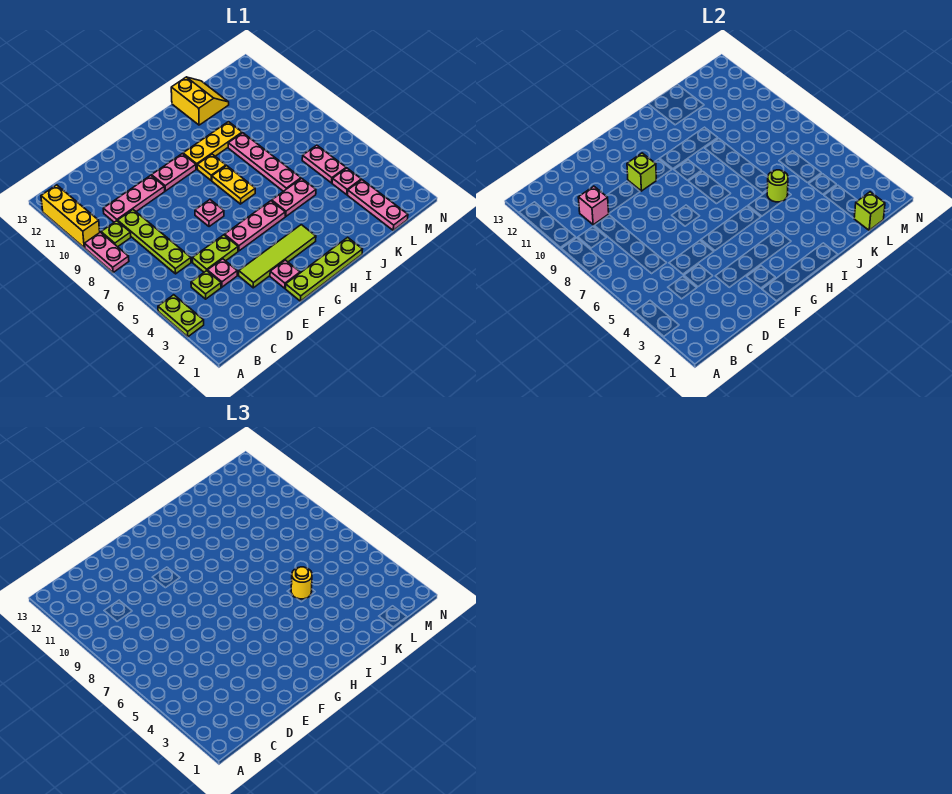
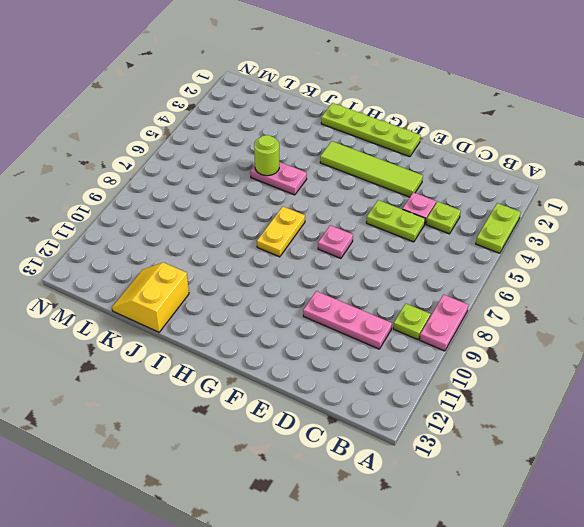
none -> yellow 1x3 brick [41,185,100,248]
none -> lime 1x4 plate [118,210,191,274]
none -> pink 1x1 plate [270,260,300,288]

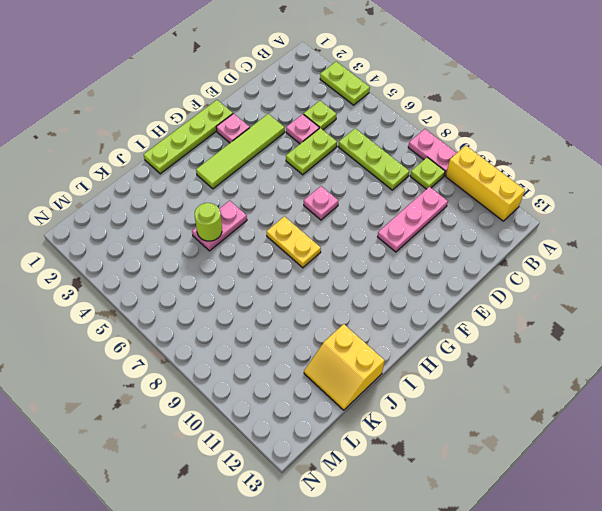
lime 1x3 plate [338,128,409,190] -> lime 1x4 plate [118,210,191,274]
none -> pink 1x3 plate [225,201,285,251]
none -> pink 1x2 plate [152,154,196,191]
none -> yellow 1x1 plate [197,154,226,180]

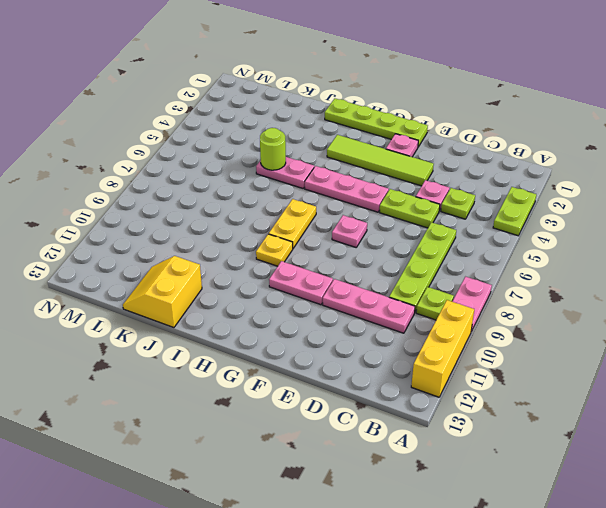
none -> yellow 1x3 plate [183,122,242,169]
none -> pink 1x4 plate [228,133,301,191]
none -> pink 1x3 plate [348,180,408,230]

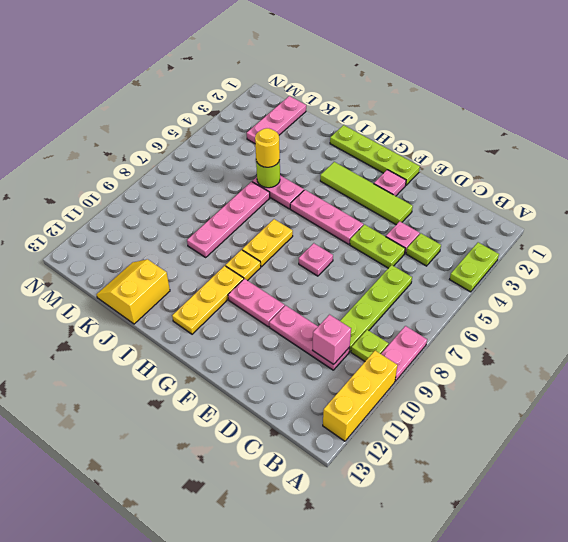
yellow 1x3 plate [172,266,244,334] -> yellow 1x3 plate turned to [183,122,242,169]
none -> pink 1x1 plate [332,168,361,195]
none -> pink 1x2 plate [302,145,346,183]
none -> lime 1x1 brick [627,153,656,191]

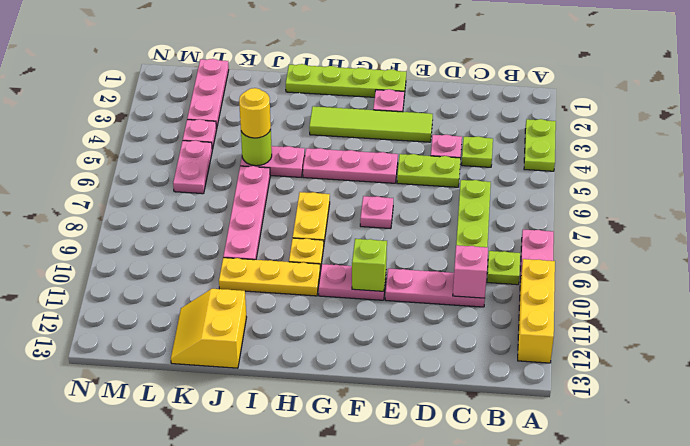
none -> lime 1x1 brick [854,192,885,230]

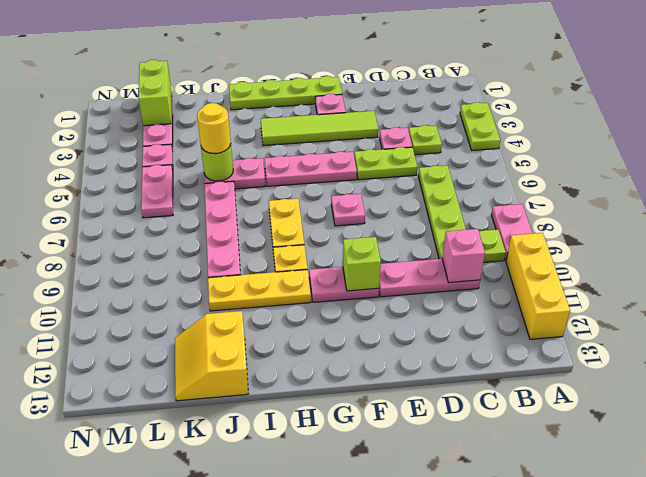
lime 1x2 brick [138,60,171,126] -> lime 1x1 brick [854,192,885,230]

